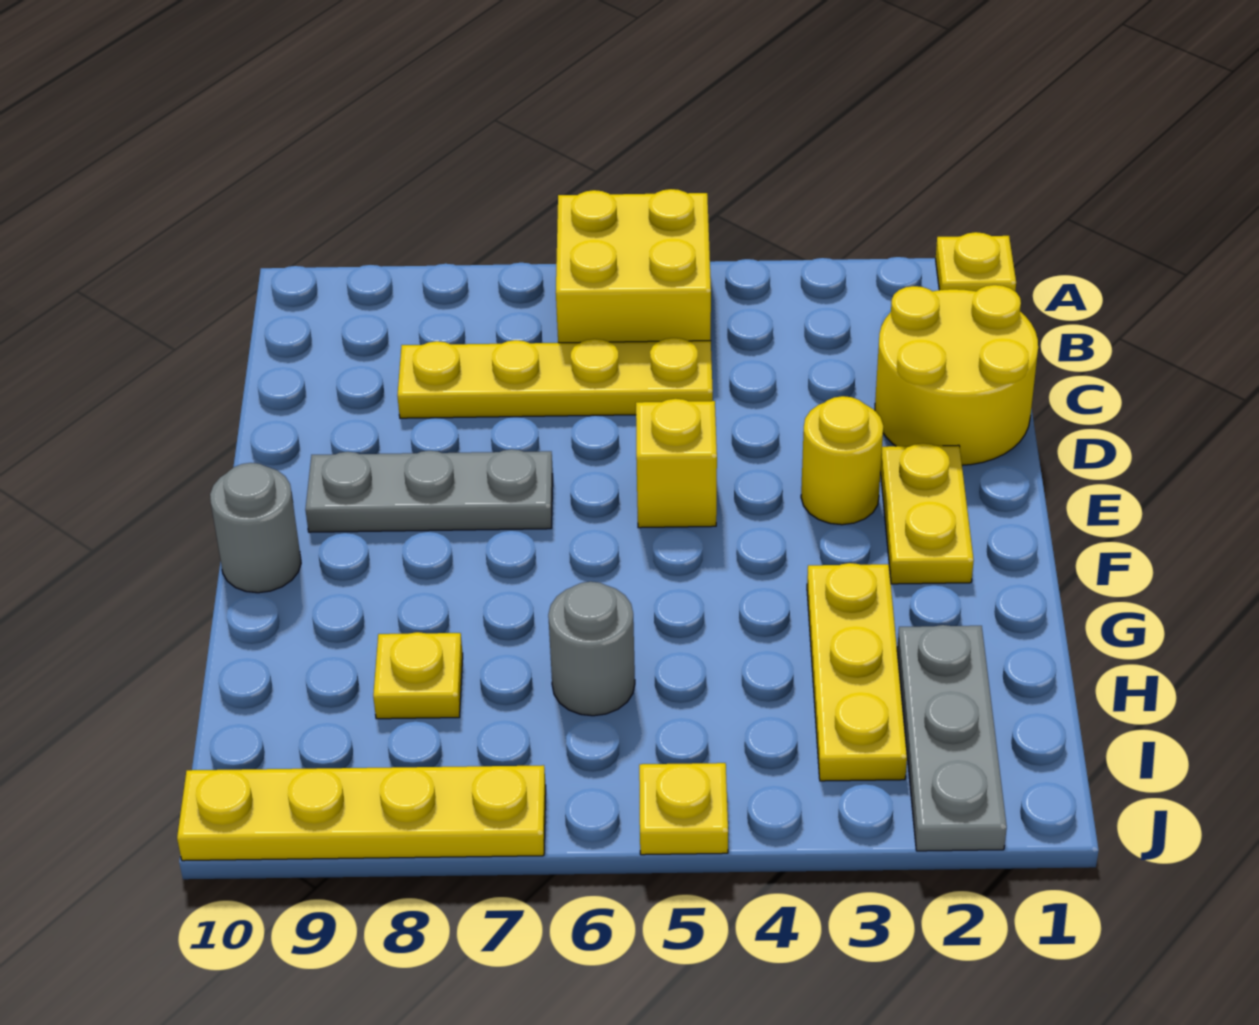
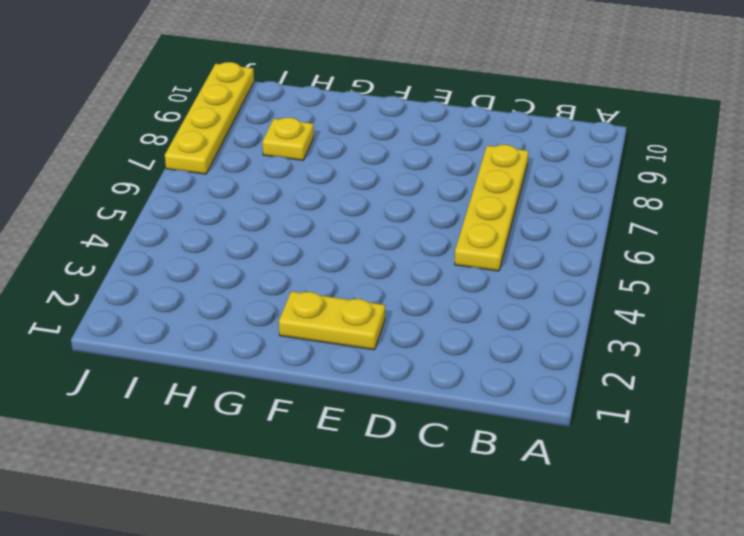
none -> yellow 1x1 plate [936,232,1016,291]
none -> yellow 2x2 brick [556,189,711,343]
none -> yellow 2x2 round brick [875,285,1038,465]

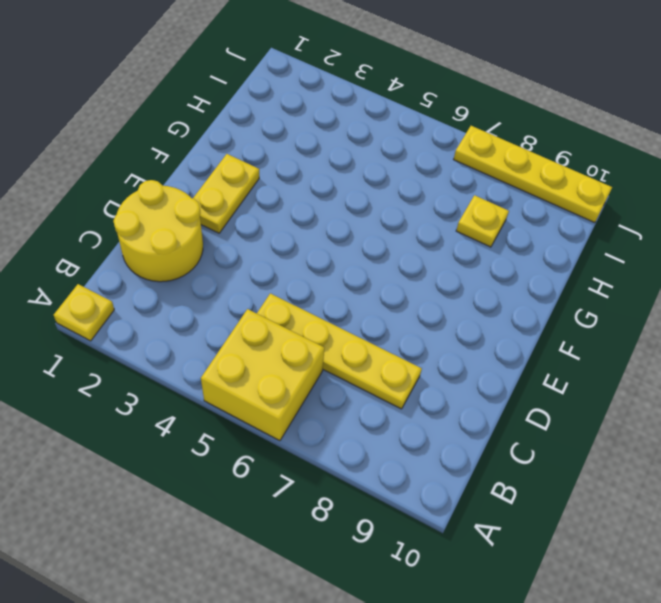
none -> yellow 1x1 round brick [801,396,883,525]
none -> yellow 1x1 brick [636,399,717,528]
none -> grey 1x3 plate [305,449,553,532]

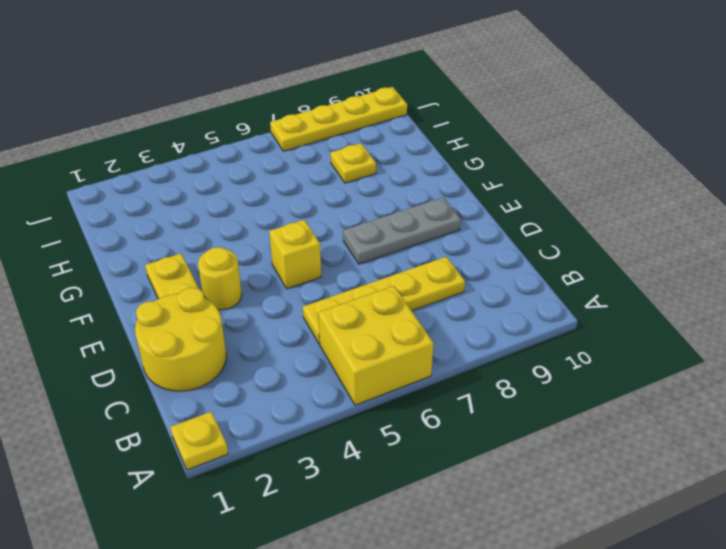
none -> grey 1x1 round brick [210,463,301,593]
none -> yellow 1x3 plate [807,563,907,781]
none -> grey 1x3 plate [897,625,1007,851]

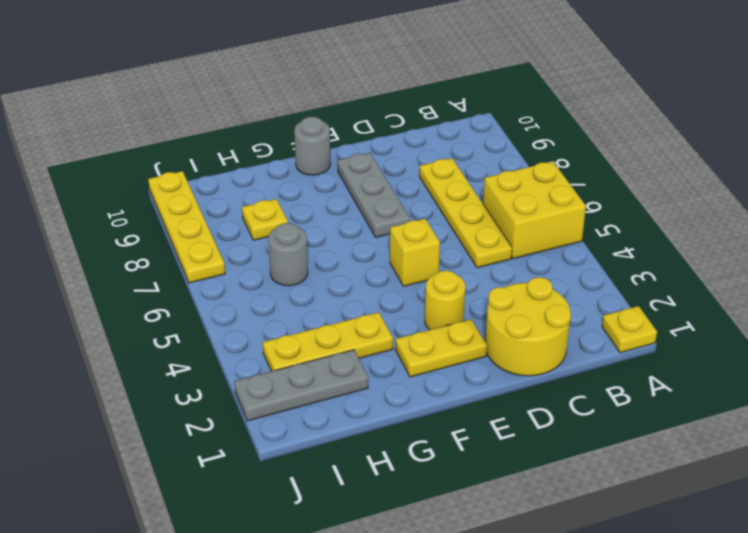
none -> yellow 1x1 plate [639,763,728,855]

